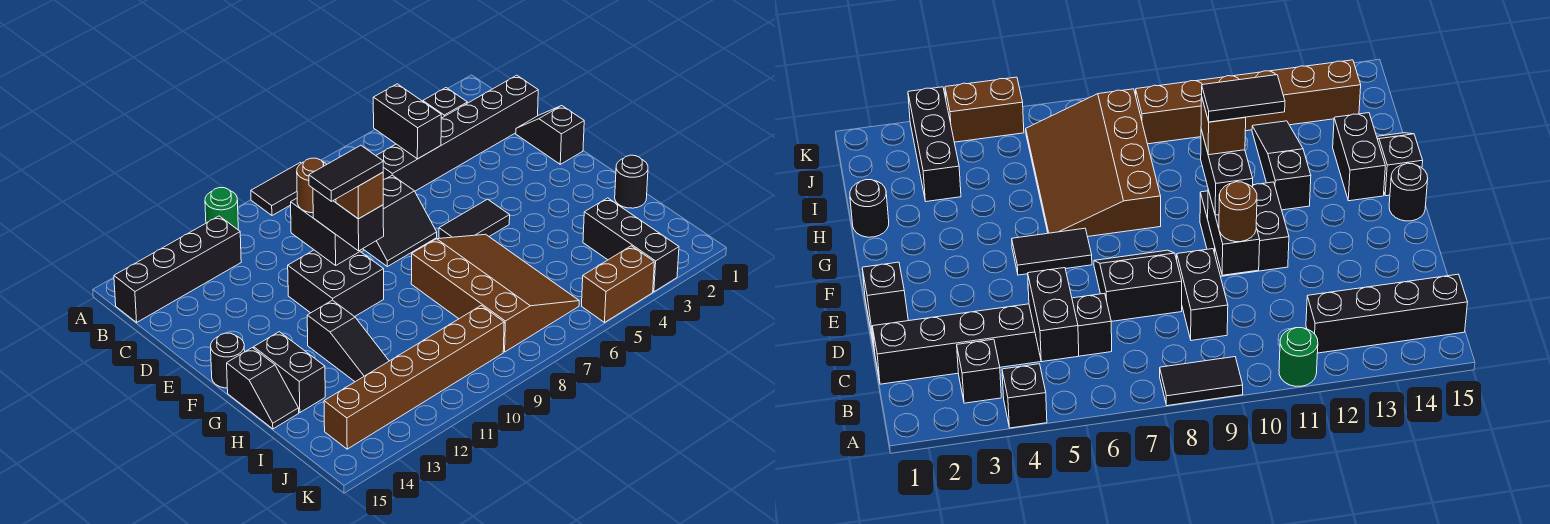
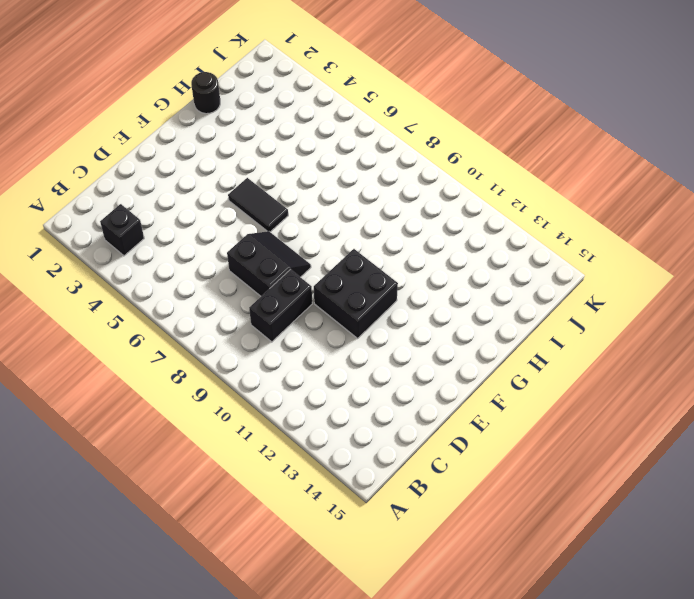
none -> black 1x1 brick [1002,364,1047,428]
none -> black 1x2 tile [251,163,301,215]
none -> green 1x1 round brick [205,188,238,230]

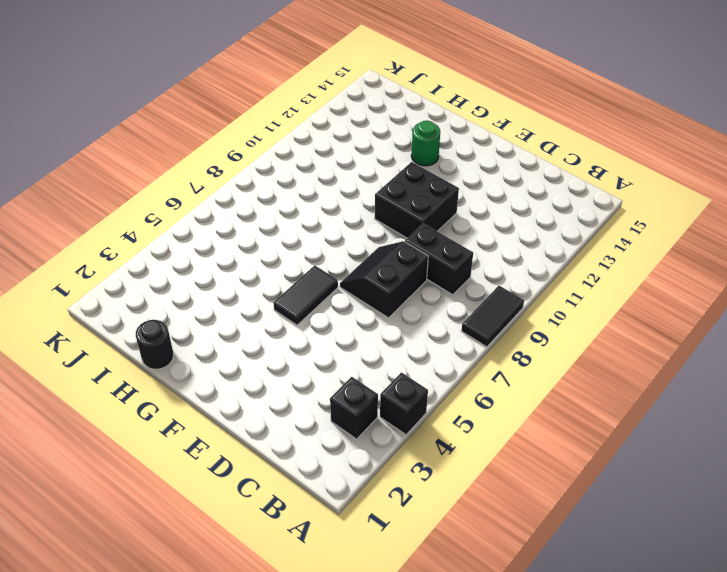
green 1x1 round brick [411,121,440,166] -> green 1x1 round brick moved to [205,188,238,230]
none -> black 1x4 brick [114,216,241,322]
none -> black 1x6 brick [376,75,538,191]
none -> black 1x2 slope [516,106,584,164]

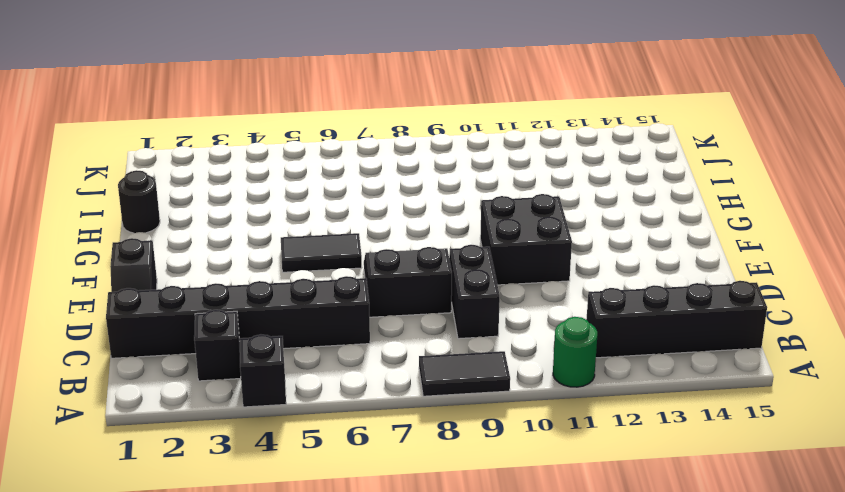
none -> black 1x1 round brick [211,333,245,388]
none -> brown 3x4 slope [411,234,579,352]
none -> black 1x3 slope [307,300,389,382]

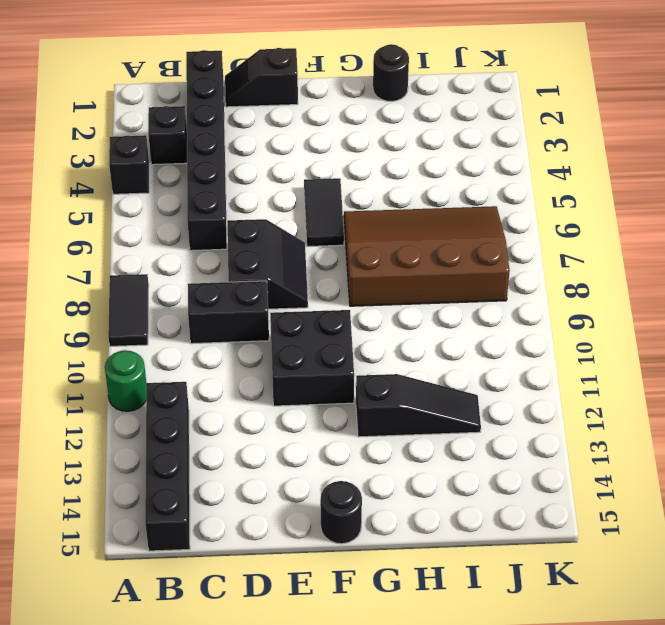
none -> black 1x2 brick [254,332,325,412]
none -> black 1x2 slope [227,348,299,429]
none -> black 1x3 brick [583,198,679,292]

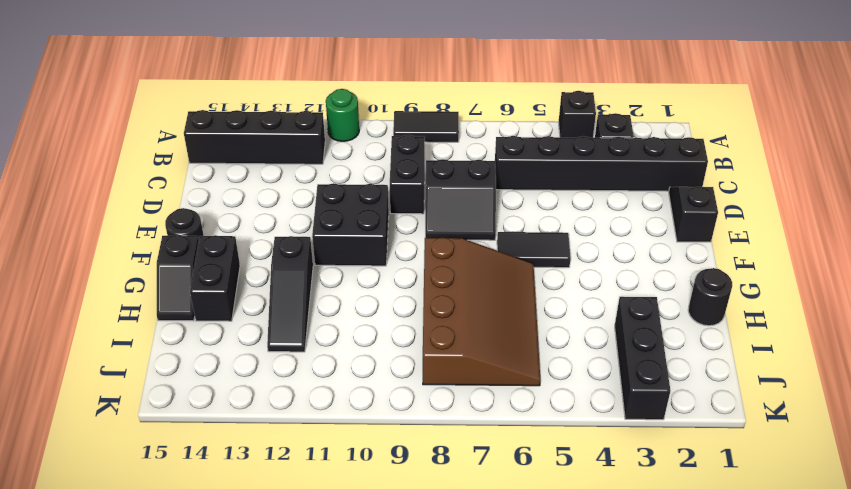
none -> brown 1x6 brick [324,306,504,449]
none -> brown 1x2 brick [582,246,654,322]
none -> black 1x2 brick [373,84,441,159]

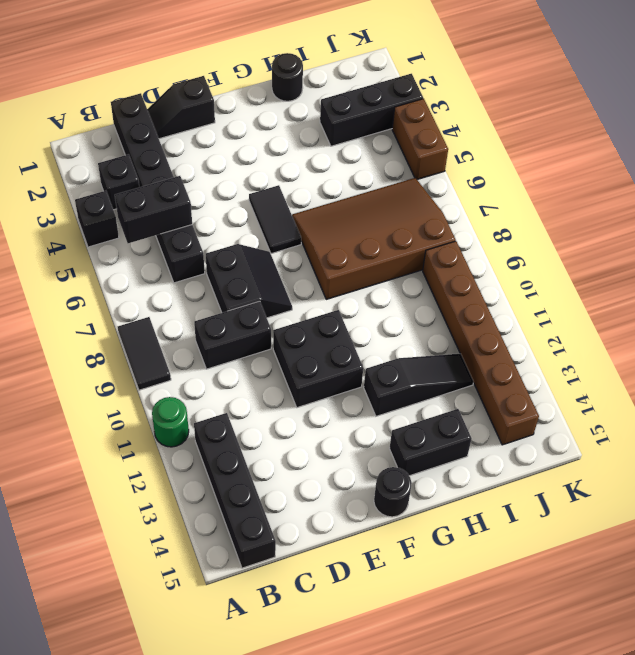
none -> black 1x2 slope [227,348,299,429]
none -> black 1x2 brick [291,198,360,265]
none -> brown 1x1 round brick [297,158,327,213]

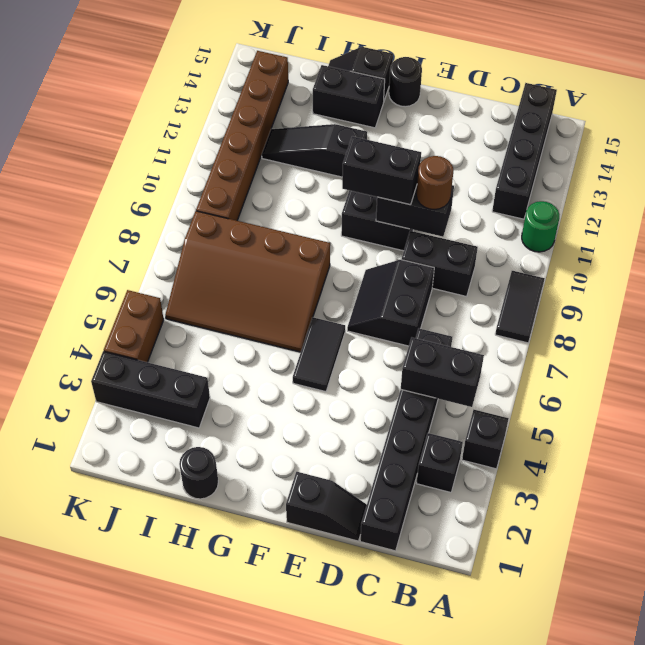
none -> brown 1x1 brick [336,172,383,219]
none -> black 1x2 tile [309,145,383,201]

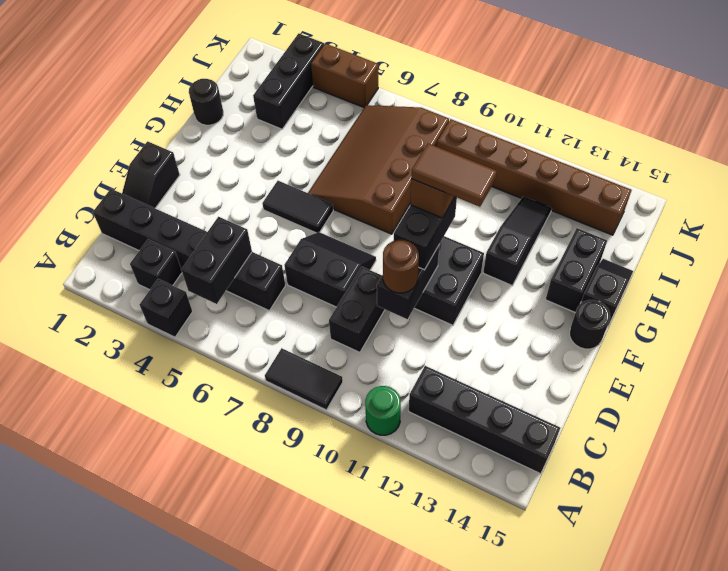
brown 1x2 tile [411,143,497,207] -> black 1x2 tile [309,145,383,201]

